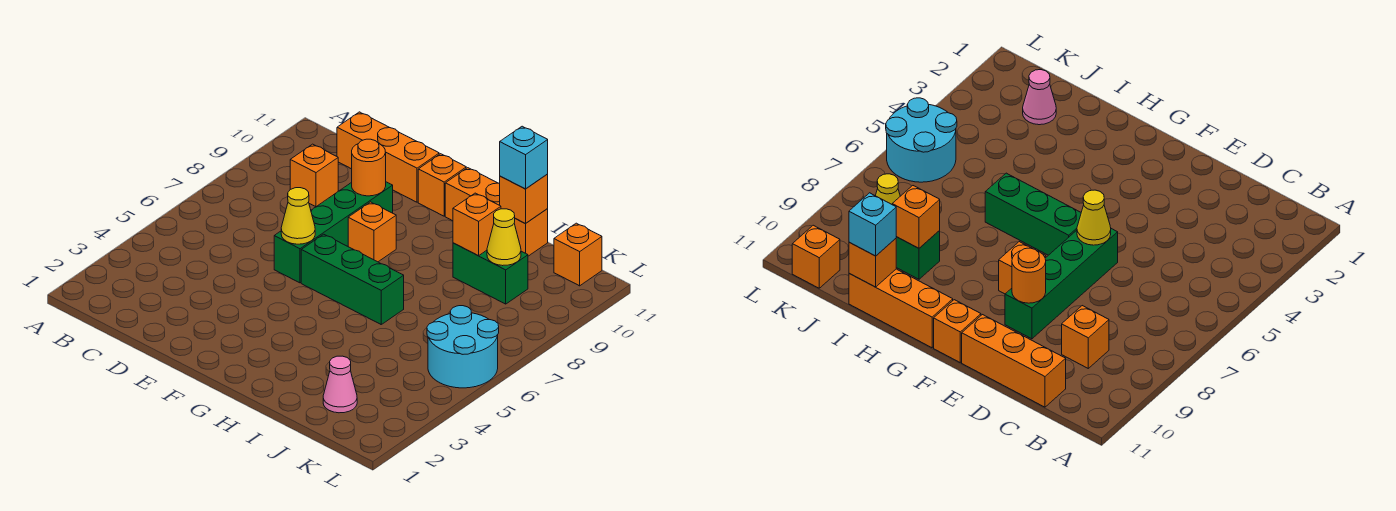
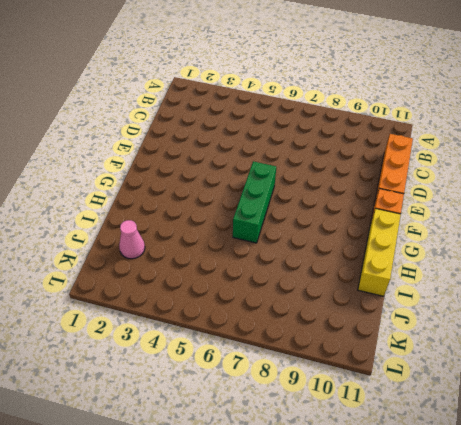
yellow 1x3 brick [358,209,401,296] -> orange 1x3 brick [445,168,548,256]
none -> orange 1x1 brick [290,144,338,207]
none -> green 1x4 brick [274,182,393,283]
none -> orange 1x1 brick [348,202,396,262]

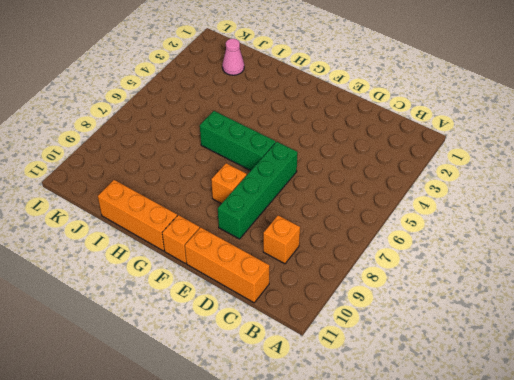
none -> green 1x2 brick [453,243,528,304]
none -> cyan 2x2 round brick [427,306,499,388]
none -> orange 1x1 brick [554,223,602,286]

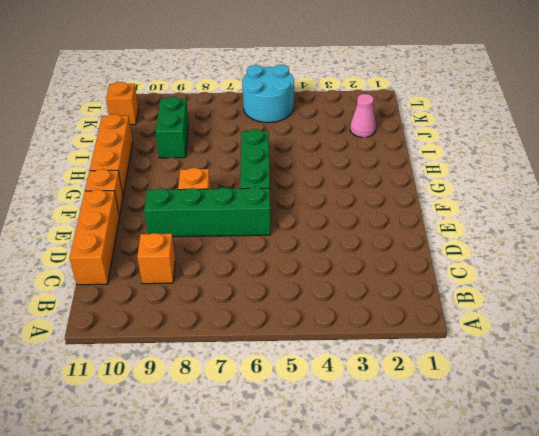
none -> yellow 1x1 cone [281,188,315,244]
none -> orange 1x1 round brick [352,139,386,196]
none -> orange 1x1 brick [453,193,501,256]

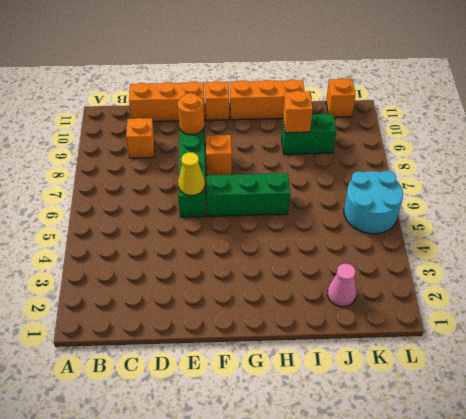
none -> orange 1x1 brick [500,174,548,224]
none -> yellow 1x1 cone [487,209,521,266]
none -> cyan 1x1 brick [500,126,548,189]

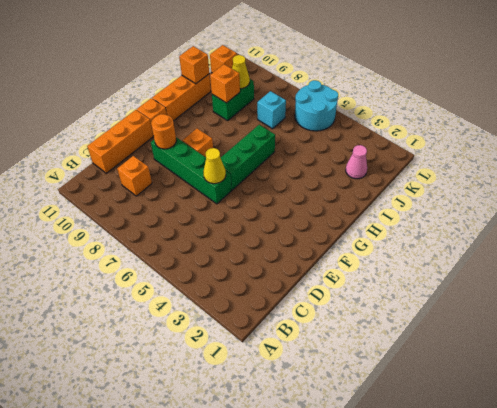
cyan 1x1 brick [257,91,286,129] -> cyan 1x1 brick moved to [500,126,548,189]

